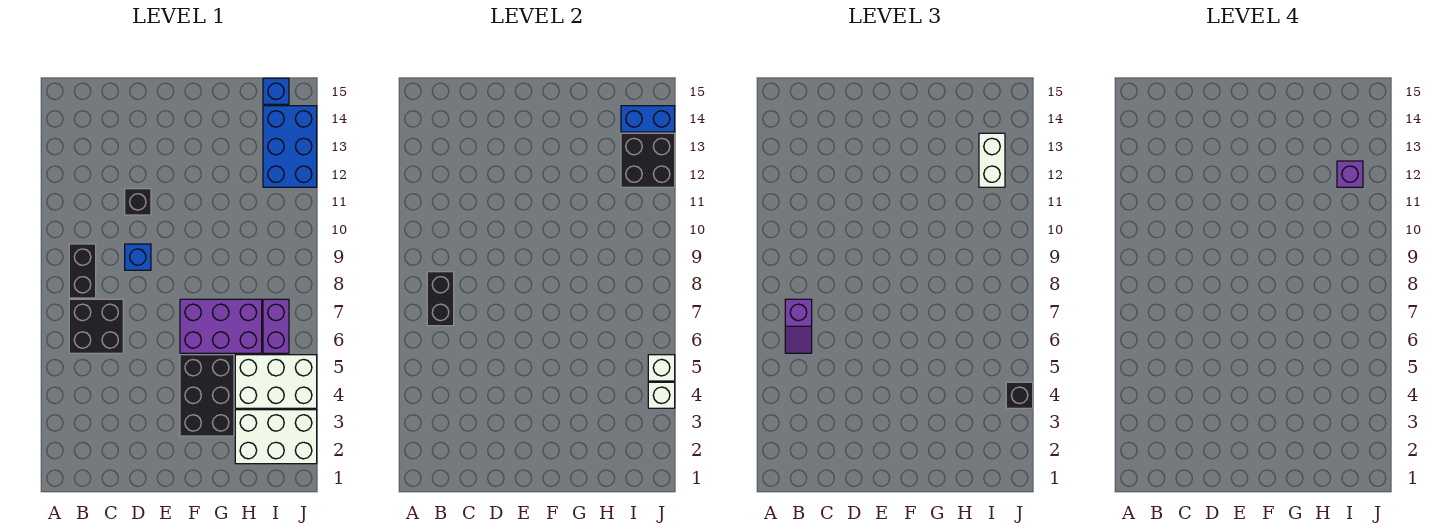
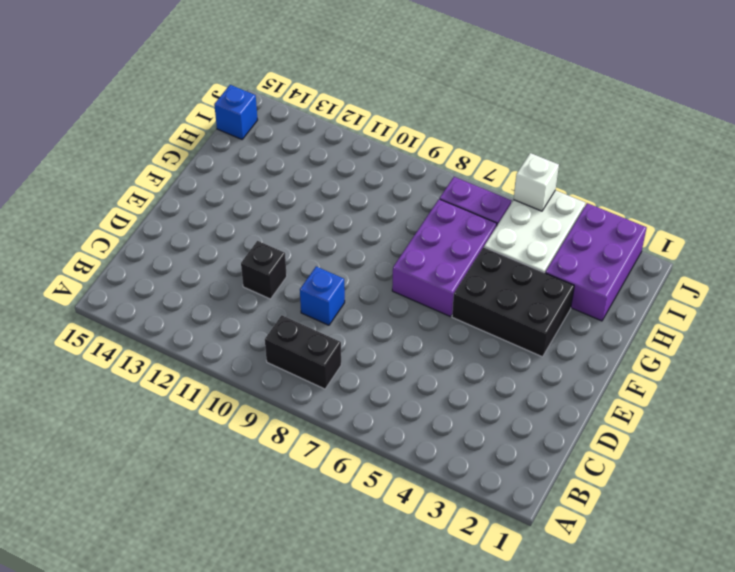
purple 2x3 brick [545,203,647,321] -> white 2x3 brick [235,410,317,464]
none -> black 2x2 brick [69,299,123,353]
none -> blue 2x3 brick [263,106,317,187]
none -> black 1x2 brick [427,272,454,326]

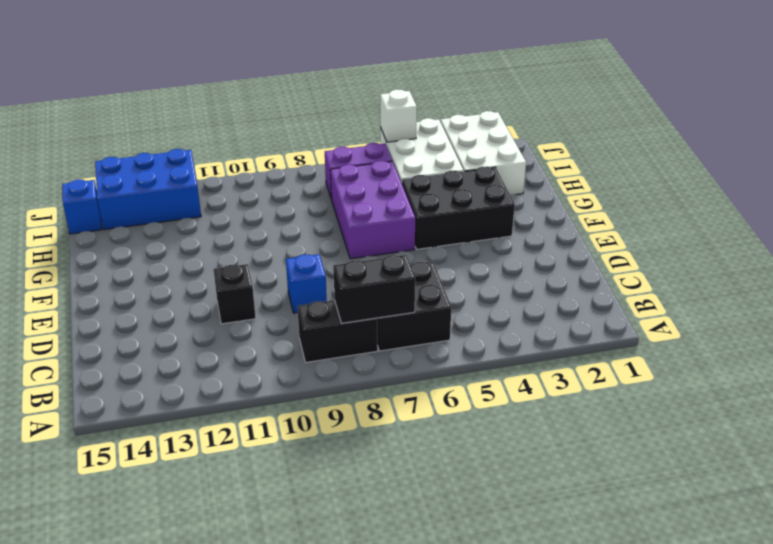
none -> black 2x2 brick [621,133,675,187]
none -> blue 1x2 brick [621,106,675,132]
none -> white 1x1 brick [648,382,675,408]

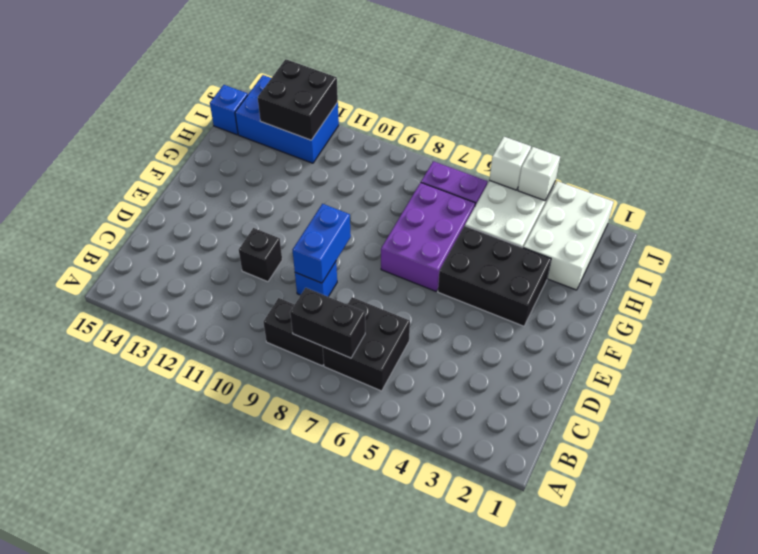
blue 1x2 brick [293,204,351,283] -> blue 1x2 brick moved to [621,106,675,132]
none -> purple 1x2 slope [785,299,812,353]
none -> white 1x2 brick [979,133,1005,187]
none -> black 1x1 brick [1006,382,1033,408]

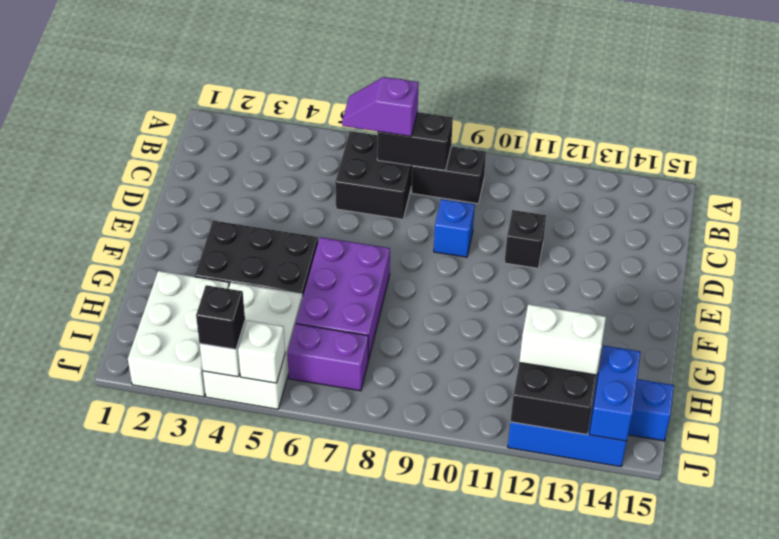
none -> purple 1x1 brick [1337,161,1363,187]

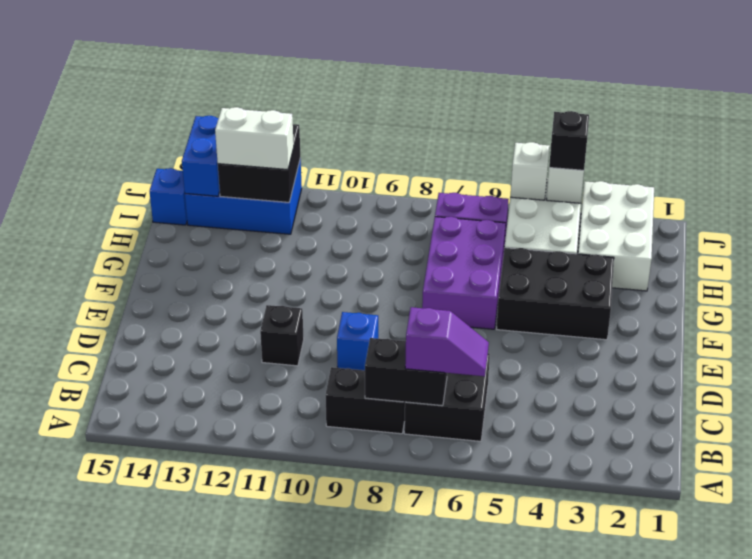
none -> purple 1x1 brick [1337,161,1363,187]

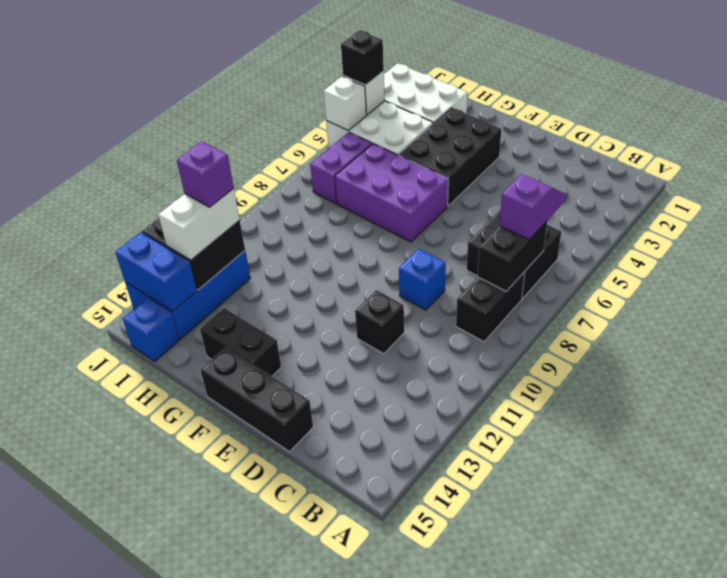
black 1x3 brick [200,347,313,452] -> none
black 1x2 brick [200,308,281,376] -> none

